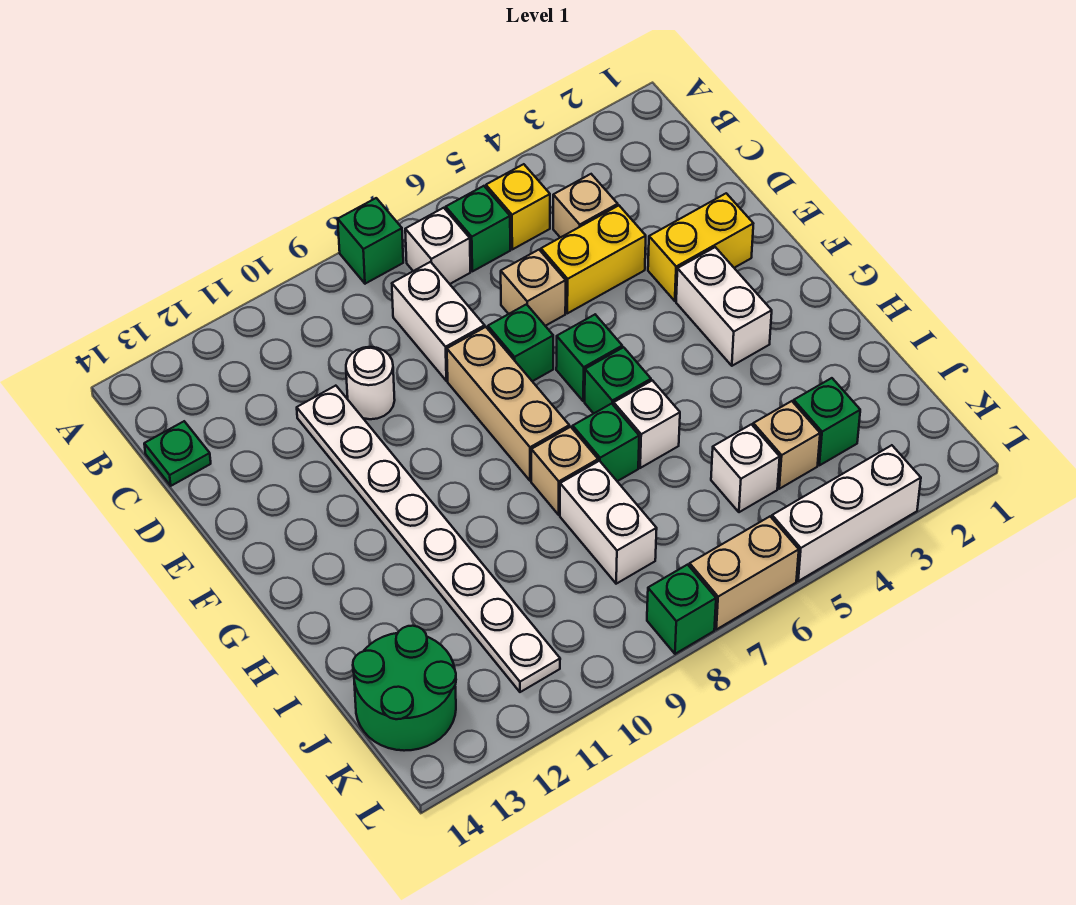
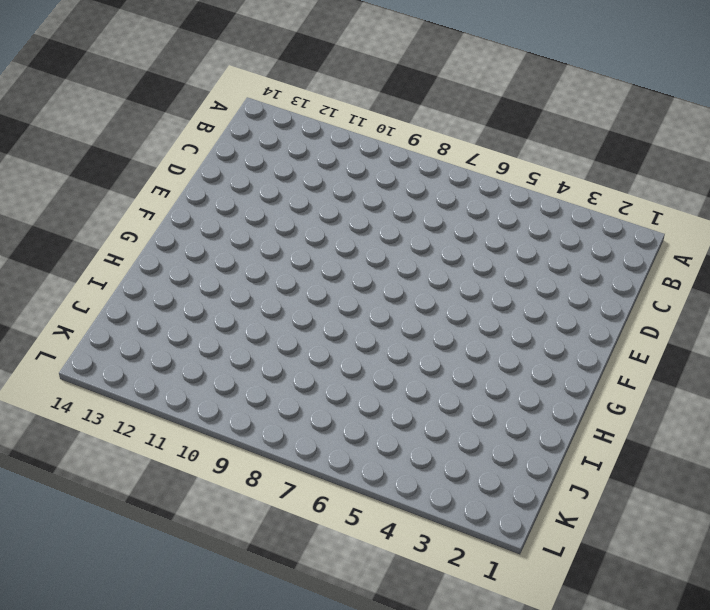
none -> green 1x1 brick [338,198,403,284]
none -> yellow 1x1 brick [486,164,550,249]
none -> green 1x1 brick [446,186,510,271]

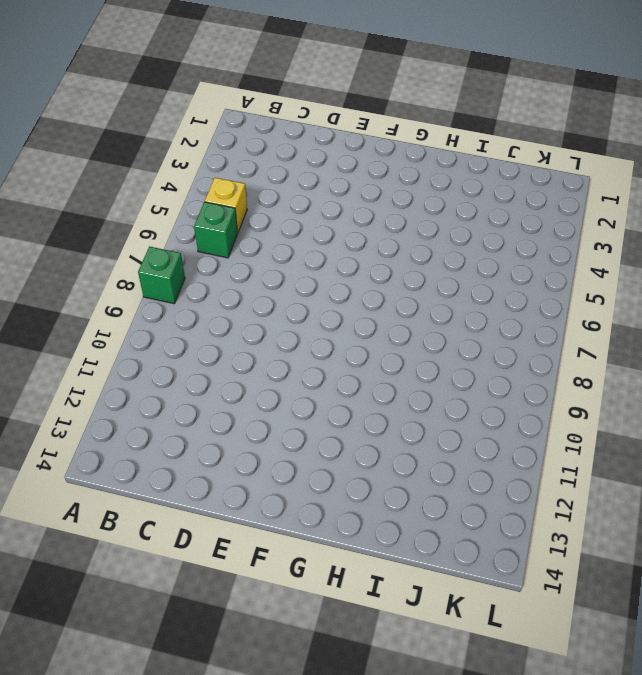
none -> white 1x1 brick [405,208,470,284]
none -> tan 1x1 brick [553,174,618,238]
none -> white 1x2 brick [392,262,485,381]

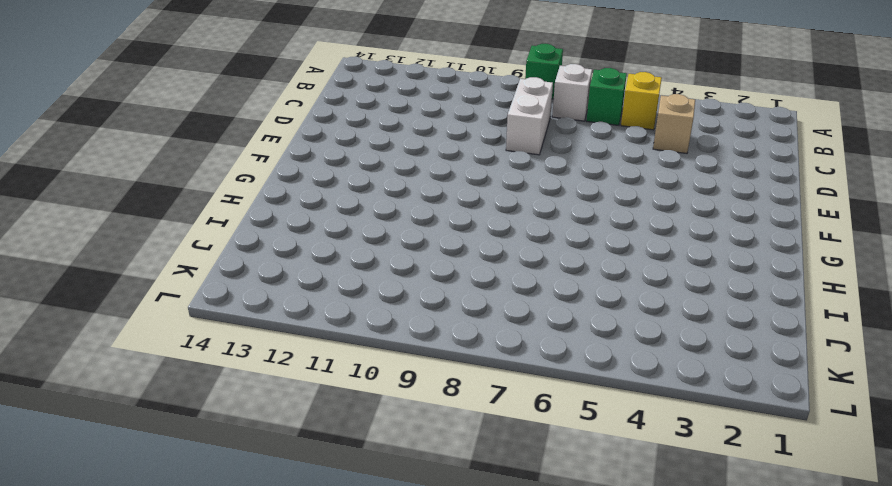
none -> green 1x1 plate [144,421,211,486]
none -> yellow 1x2 brick [541,206,646,313]
none -> tan 1x1 brick [501,250,566,326]

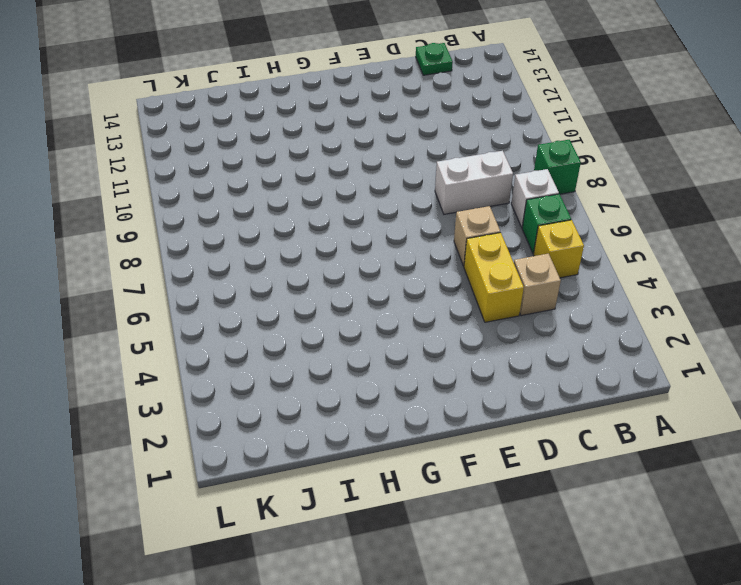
none -> white 1x1 round brick [346,347,395,419]
none -> white 1x8 plate [297,386,560,692]
none -> yellow 1x2 brick [648,193,753,301]

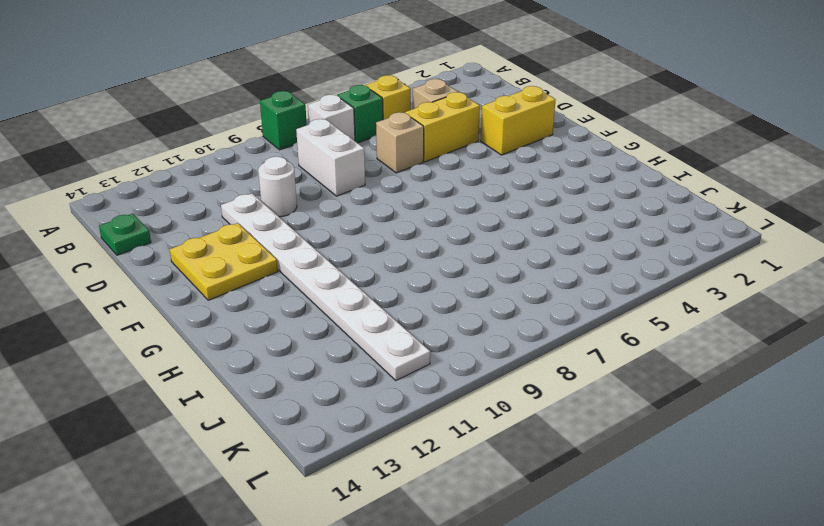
yellow 2x2 plate [170,223,278,300] -> none
none -> green 1x1 brick [488,304,553,381]
none -> tan 1x3 brick [447,327,569,481]
none -> white 1x2 brick [676,247,772,366]

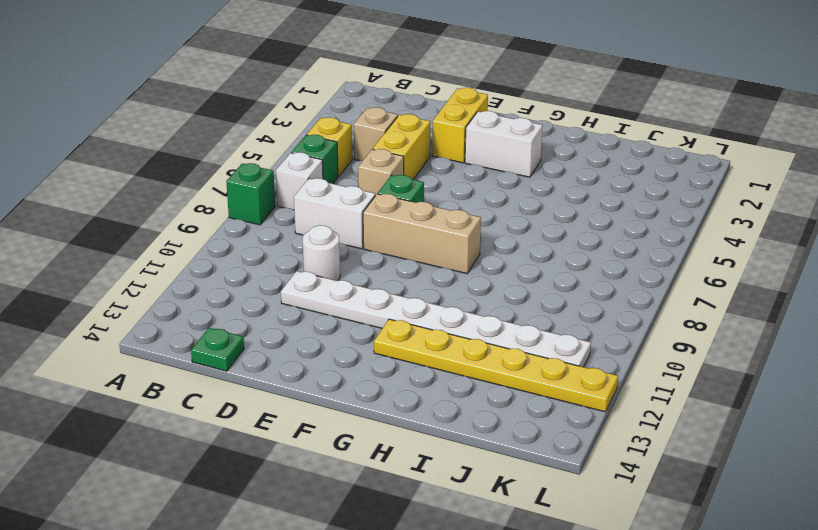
yellow 1x6 plate [374,319,618,412] -> none
none -> green 1x1 brick [556,315,622,401]
none -> green 1x1 brick [585,347,651,414]
none -> white 1x1 brick [614,380,680,468]

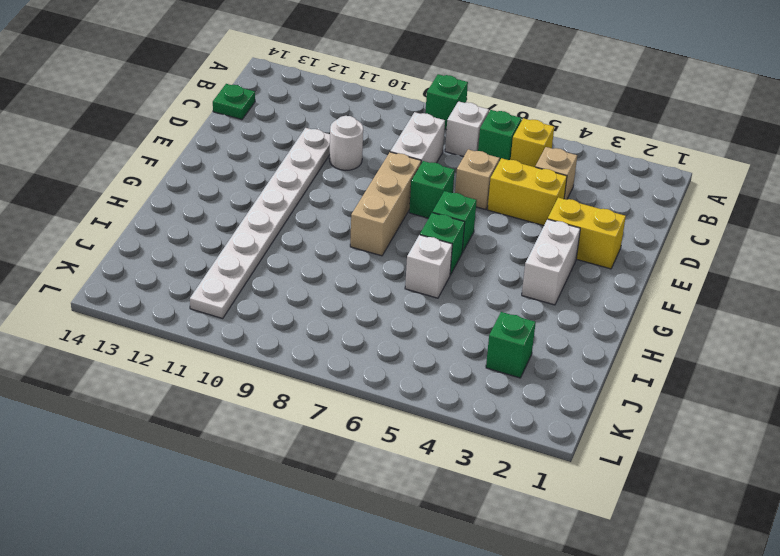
none -> green 1x1 brick [573,404,639,481]
none -> tan 1x1 brick [531,427,598,515]
none -> white 1x2 brick [560,461,657,584]

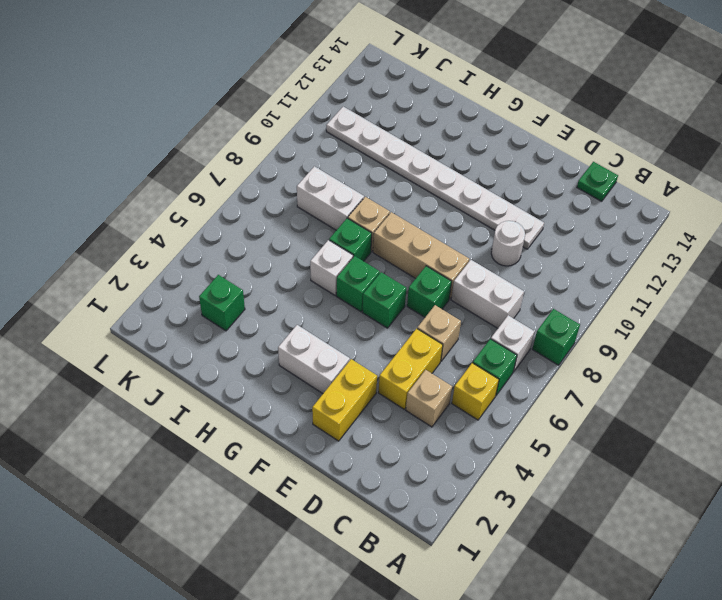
none -> tan 1x1 brick [753,401,820,489]
none -> white 1x1 brick [711,424,780,512]
none -> green 2x2 round brick [353,626,456,751]

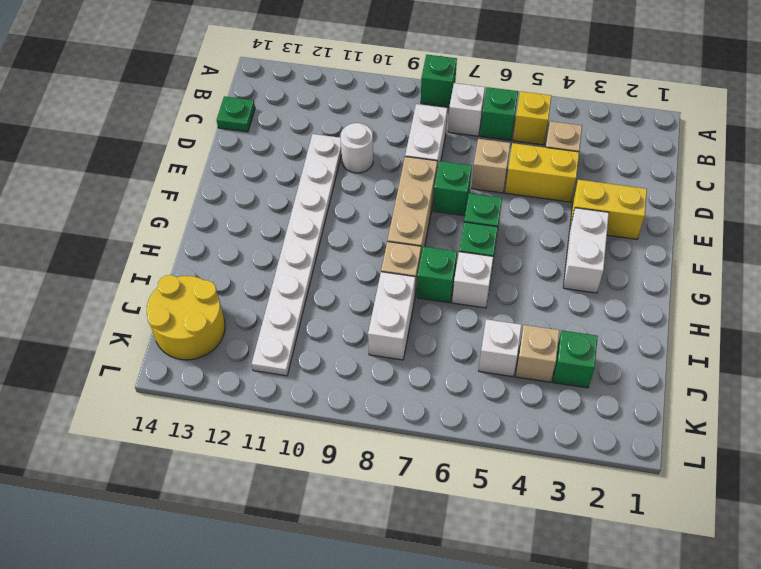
yellow 2x2 round brick [147,275,225,360] -> green 2x2 round brick [353,626,456,751]
none -> white 1x3 brick [772,445,921,581]
none -> tan 1x2 brick [689,517,799,629]
none -> green 1x1 brick [647,565,716,654]

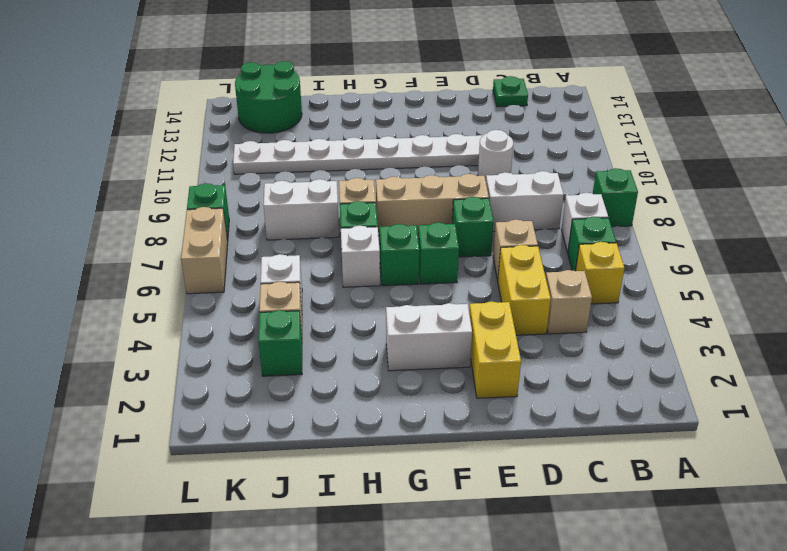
none -> white 1x3 brick [772,445,921,581]

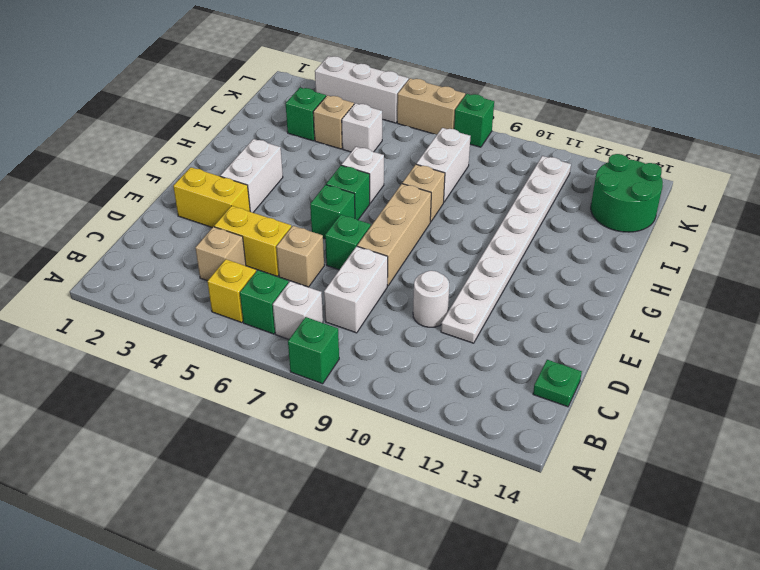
none -> green 1x1 brick [573,404,639,481]

